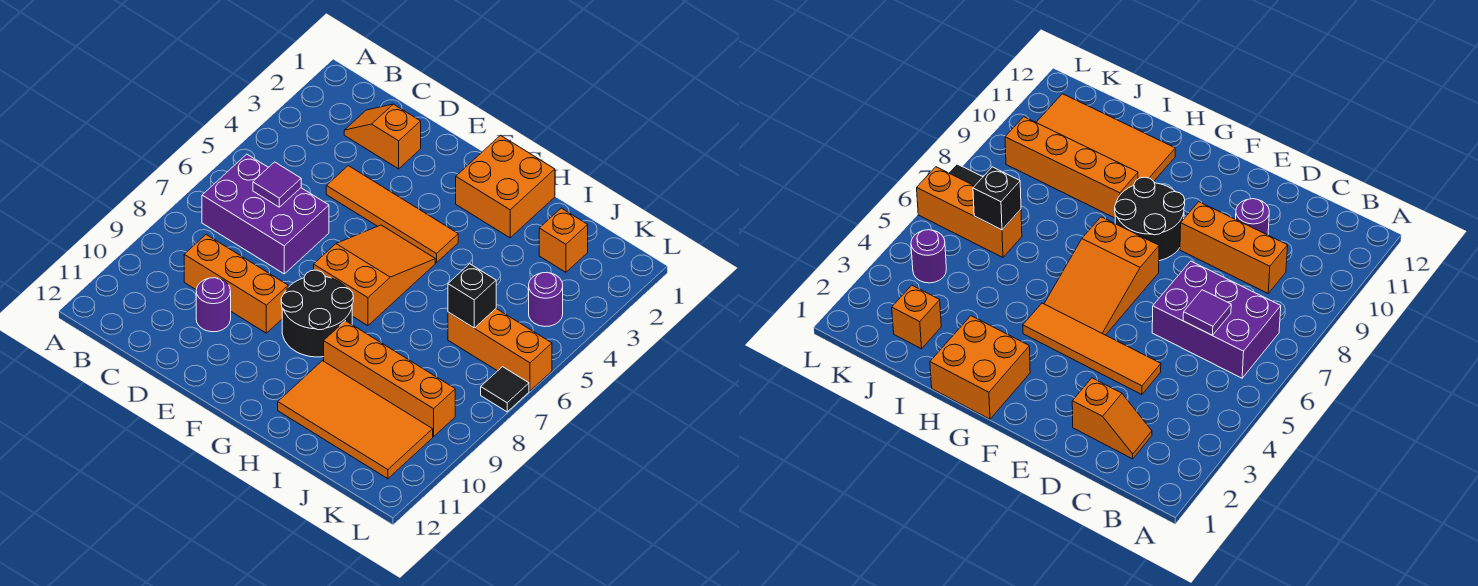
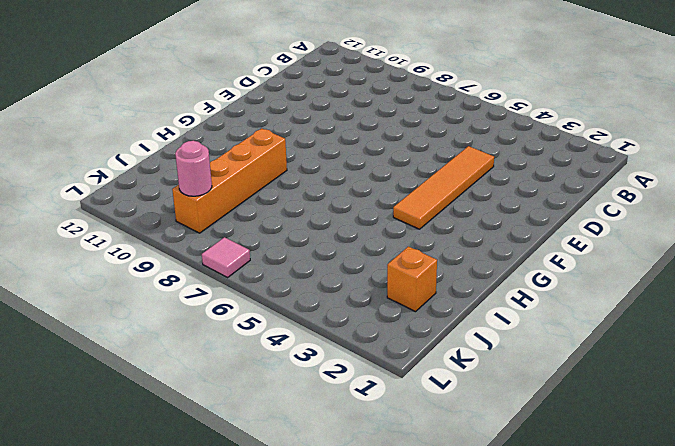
pink 1x1 round brick [175,141,212,196] -> none
pink 1x1 tile [202,237,250,277] -> black 1x1 tile [481,367,529,412]
none -> purple 2x3 brick [202,154,329,274]
none -> orange 1x2 slope [344,104,421,169]
none -> orange 1x3 brick [184,235,288,333]

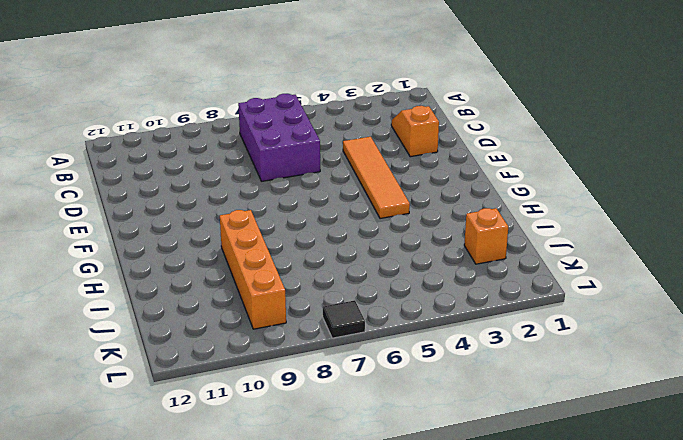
none -> orange 1x3 brick [184,235,288,333]
none -> purple 1x1 round brick [196,278,231,332]
none -> orange 2x3 slope [314,225,435,326]

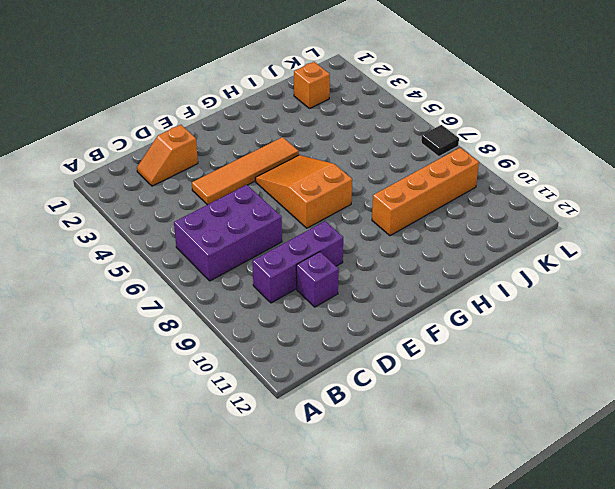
purple 1x3 brick [252,221,343,303] -> orange 1x3 brick [184,235,288,333]
purple 1x1 brick [296,252,339,307] -> purple 1x1 round brick [196,278,231,332]
none -> black 2x2 round brick [281,270,353,357]
none -> orange 2x2 brick [456,135,555,238]
none -> orange 2x4 tile [278,361,433,479]

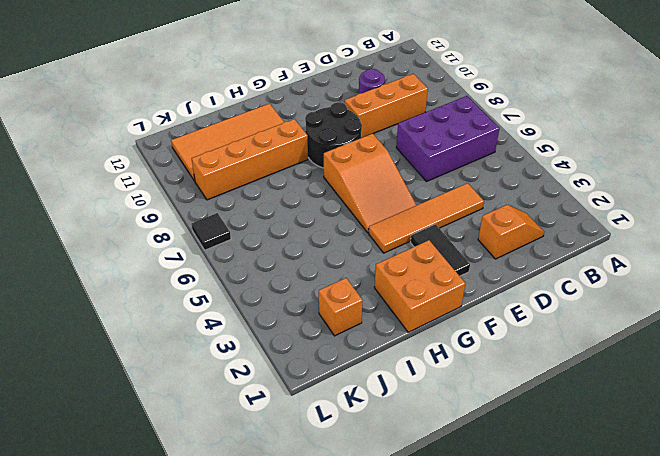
black 1x2 tile [410,224,470,276] -> none
none -> orange 1x3 brick [448,309,552,391]
none -> purple 1x1 round brick [529,272,563,327]
none -> purple 1x1 tile [253,162,301,207]

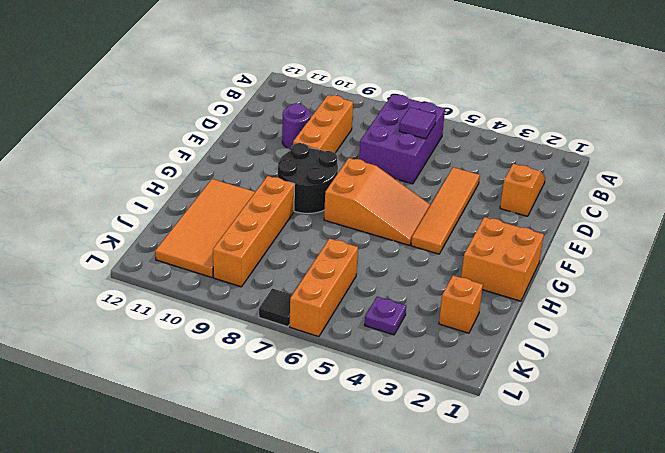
purple 1x1 plate [365,297,406,335] -> purple 1x1 round brick [529,272,563,327]
none -> black 1x1 brick [448,264,496,328]

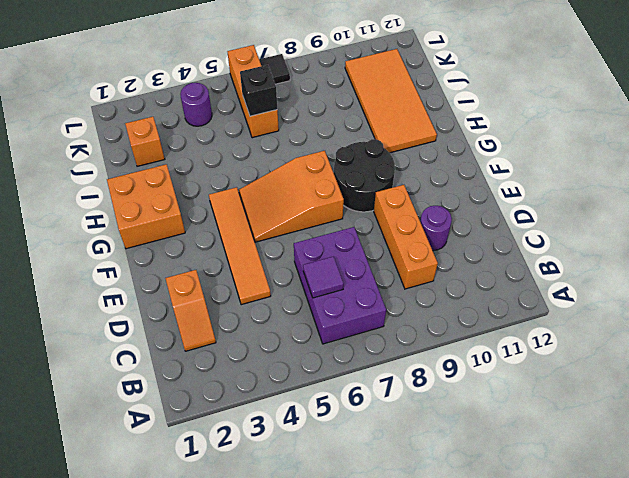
none -> orange 1x4 brick [324,321,455,437]

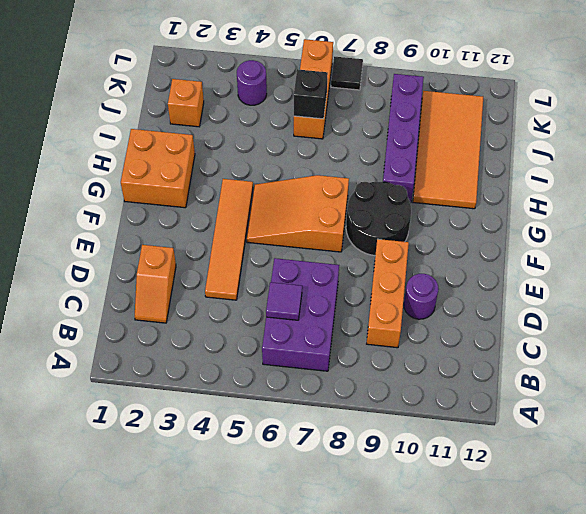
purple 1x4 brick [383,74,424,202] -> orange 1x4 brick [324,321,455,437]

